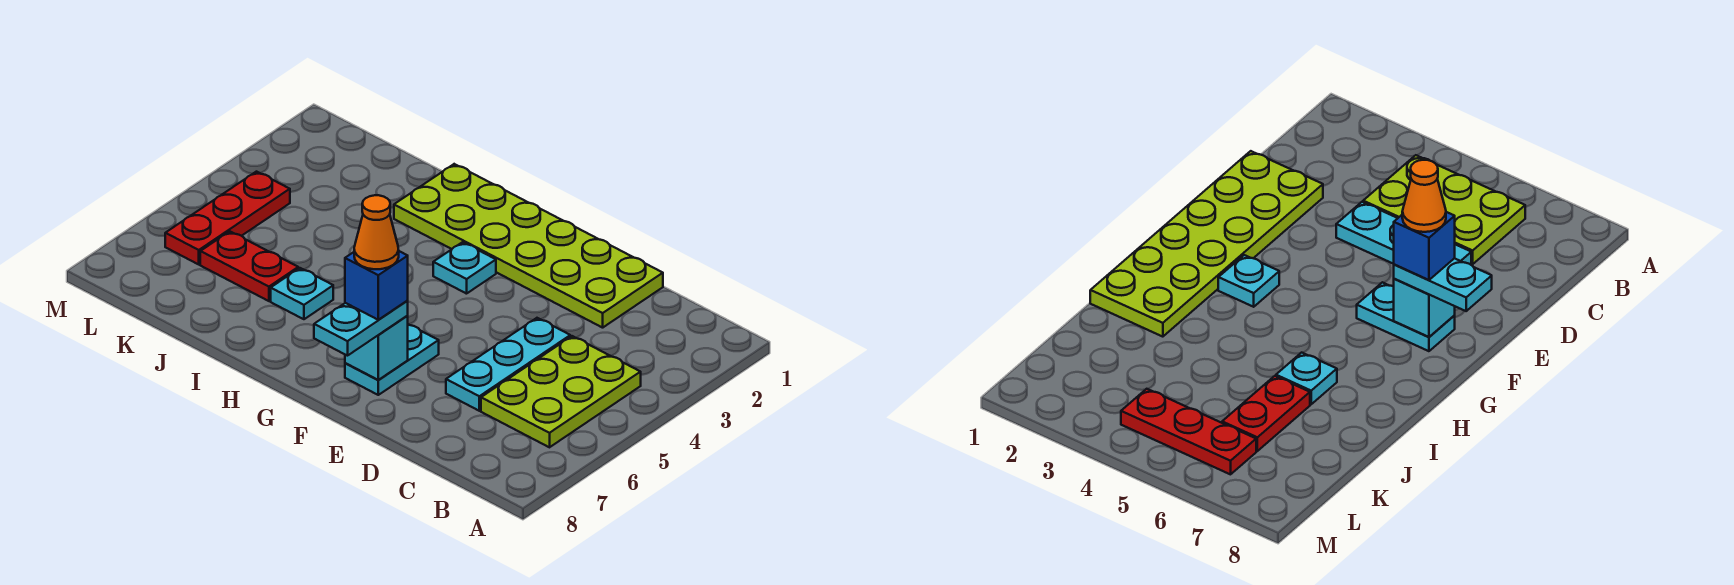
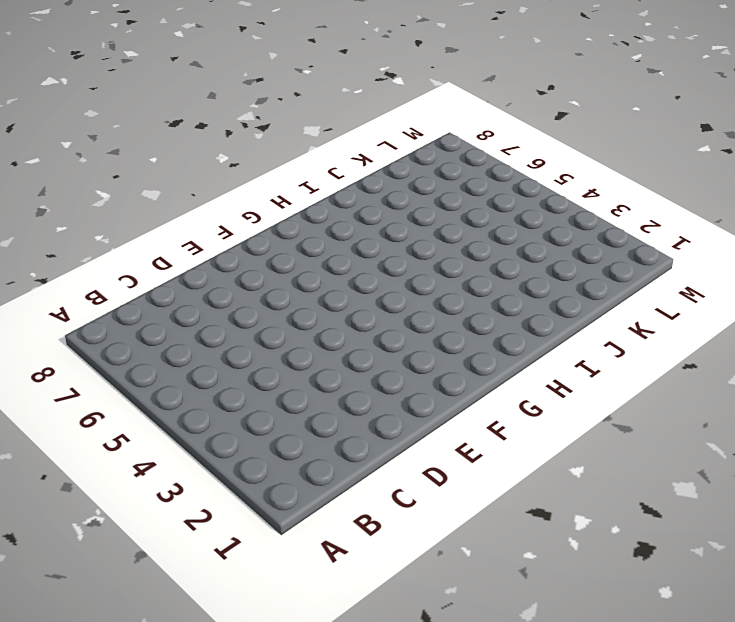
none -> lime 2x3 plate [481,336,641,447]
none -> lime 2x6 plate [394,164,663,328]
none -> cyan 1x3 plate [446,318,570,411]

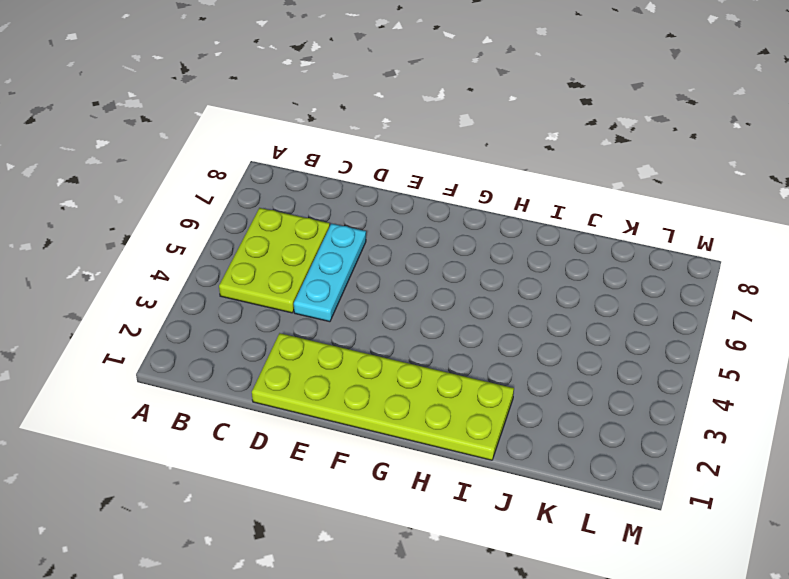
none -> cyan 1x2 plate [345,324,439,395]
none -> cyan 1x1 plate [433,242,496,294]
none -> cyan 1x1 plate [271,268,333,319]

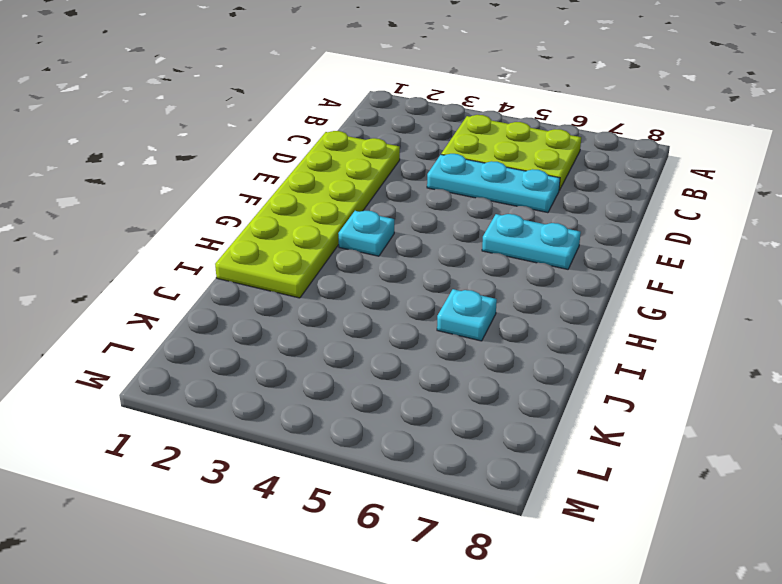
none -> red 1x2 plate [200,231,298,301]
none -> red 1x3 plate [165,172,290,264]
none -> cyan 1x1 brick [345,316,408,380]

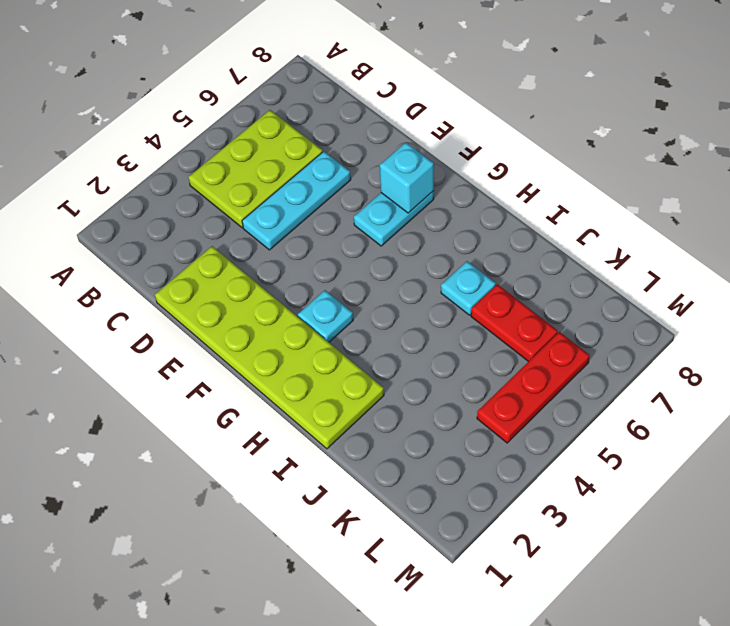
none -> cyan 1x2 plate [314,301,408,356]
none -> blue 1x1 brick [345,251,408,320]
none -> orange 1x1 cone [354,195,399,269]

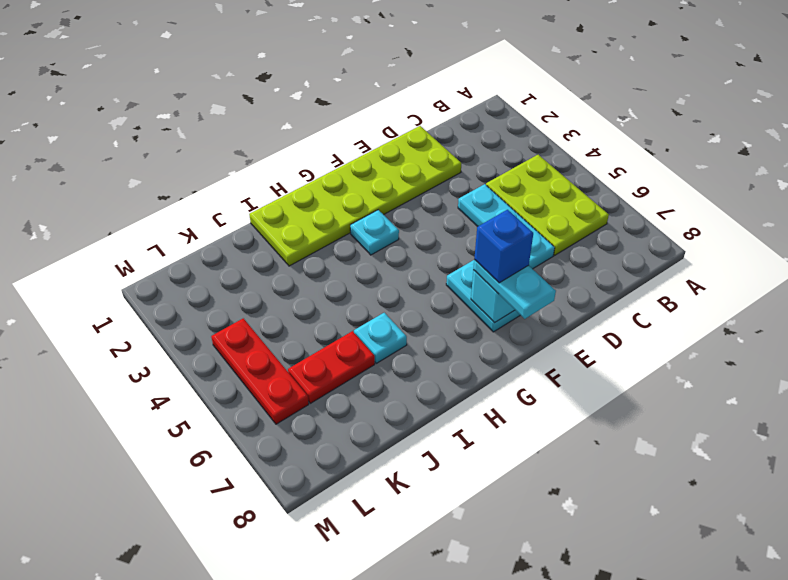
none -> orange 1x1 cone [354,195,399,269]

